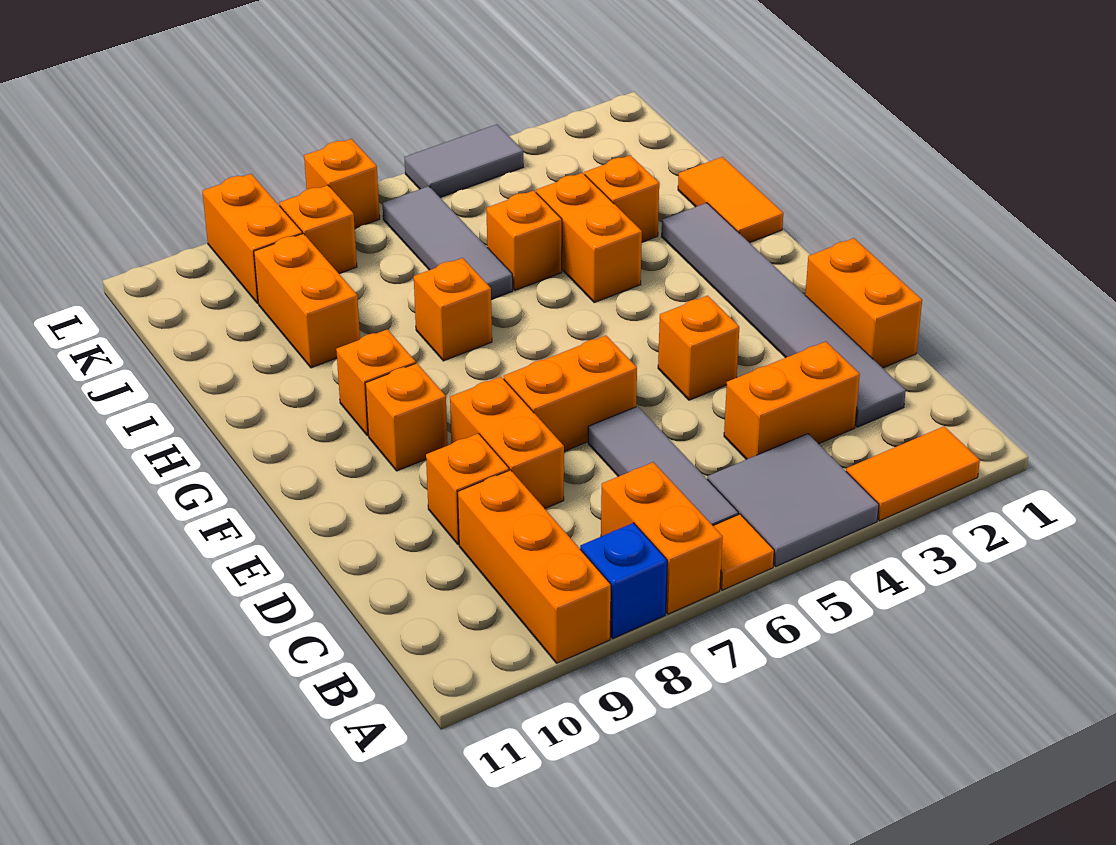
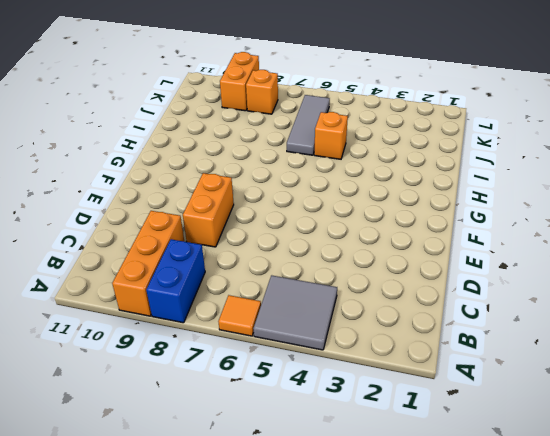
blue 1x2 brick [146,239,205,323] -> blue 1x1 brick [580,523,667,638]
none -> orange 1x2 tile [846,426,980,521]
none -> orange 1x2 brick [601,462,723,614]
none -> grey 1x3 tile [588,406,738,525]

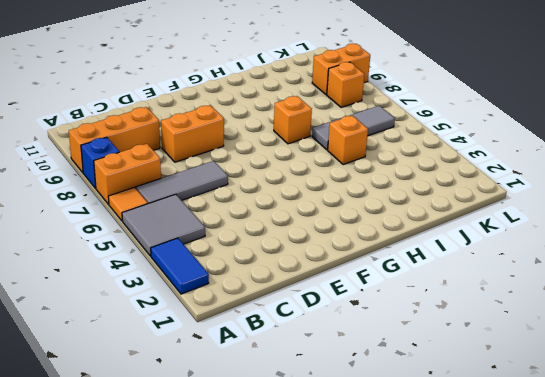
blue 1x2 tile [151,238,209,294] -> orange 1x2 tile [846,426,980,521]
none -> grey 1x6 tile [662,203,906,427]
none -> orange 1x2 brick [724,342,860,460]
none -> orange 1x2 brick [805,238,922,368]

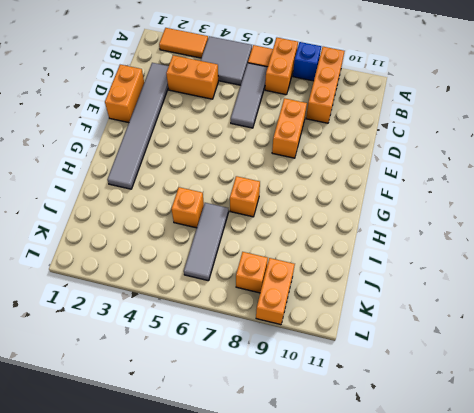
none -> orange 1x1 brick [426,433,509,545]
none -> orange 1x1 brick [658,296,739,400]
none -> orange 1x2 brick [504,336,637,451]

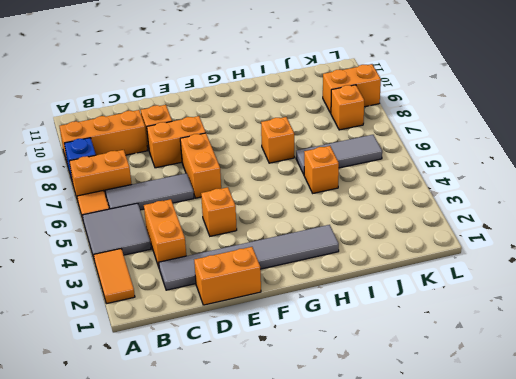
none -> orange 1x1 brick [365,363,448,471]
none -> orange 1x1 brick [336,329,416,436]
none -> orange 1x2 tile [678,157,783,243]

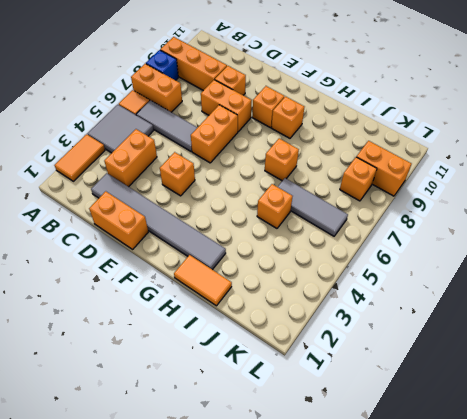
none -> orange 1x2 brick [536,173,642,303]
none -> orange 1x1 brick [585,155,659,242]
none -> orange 1x2 brick [254,234,360,368]

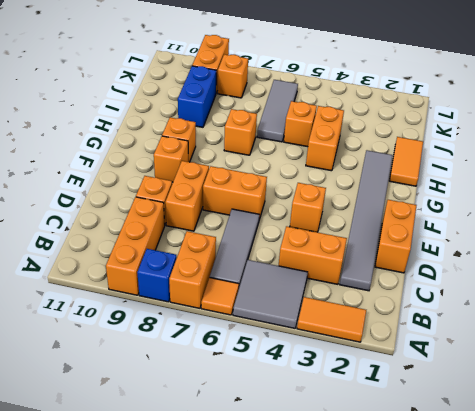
blue 1x2 brick [178,66,216,127] -> orange 1x2 brick [254,234,360,368]
none -> orange 1x1 brick [585,155,659,242]
none -> grey 1x2 tile [404,124,523,197]
none -> orange 1x1 brick [304,139,380,228]

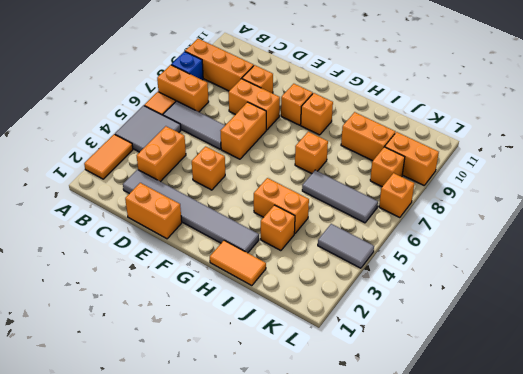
grey 1x2 tile [318,224,374,268] -> grey 1x2 tile turned to [404,124,523,197]
none -> orange 1x1 brick [486,191,562,290]

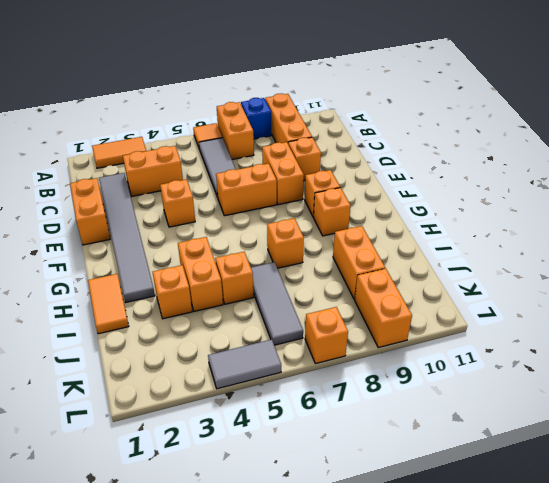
none -> grey 2x2 tile [707,434,879,566]
none -> orange 1x1 brick [280,185,357,274]

